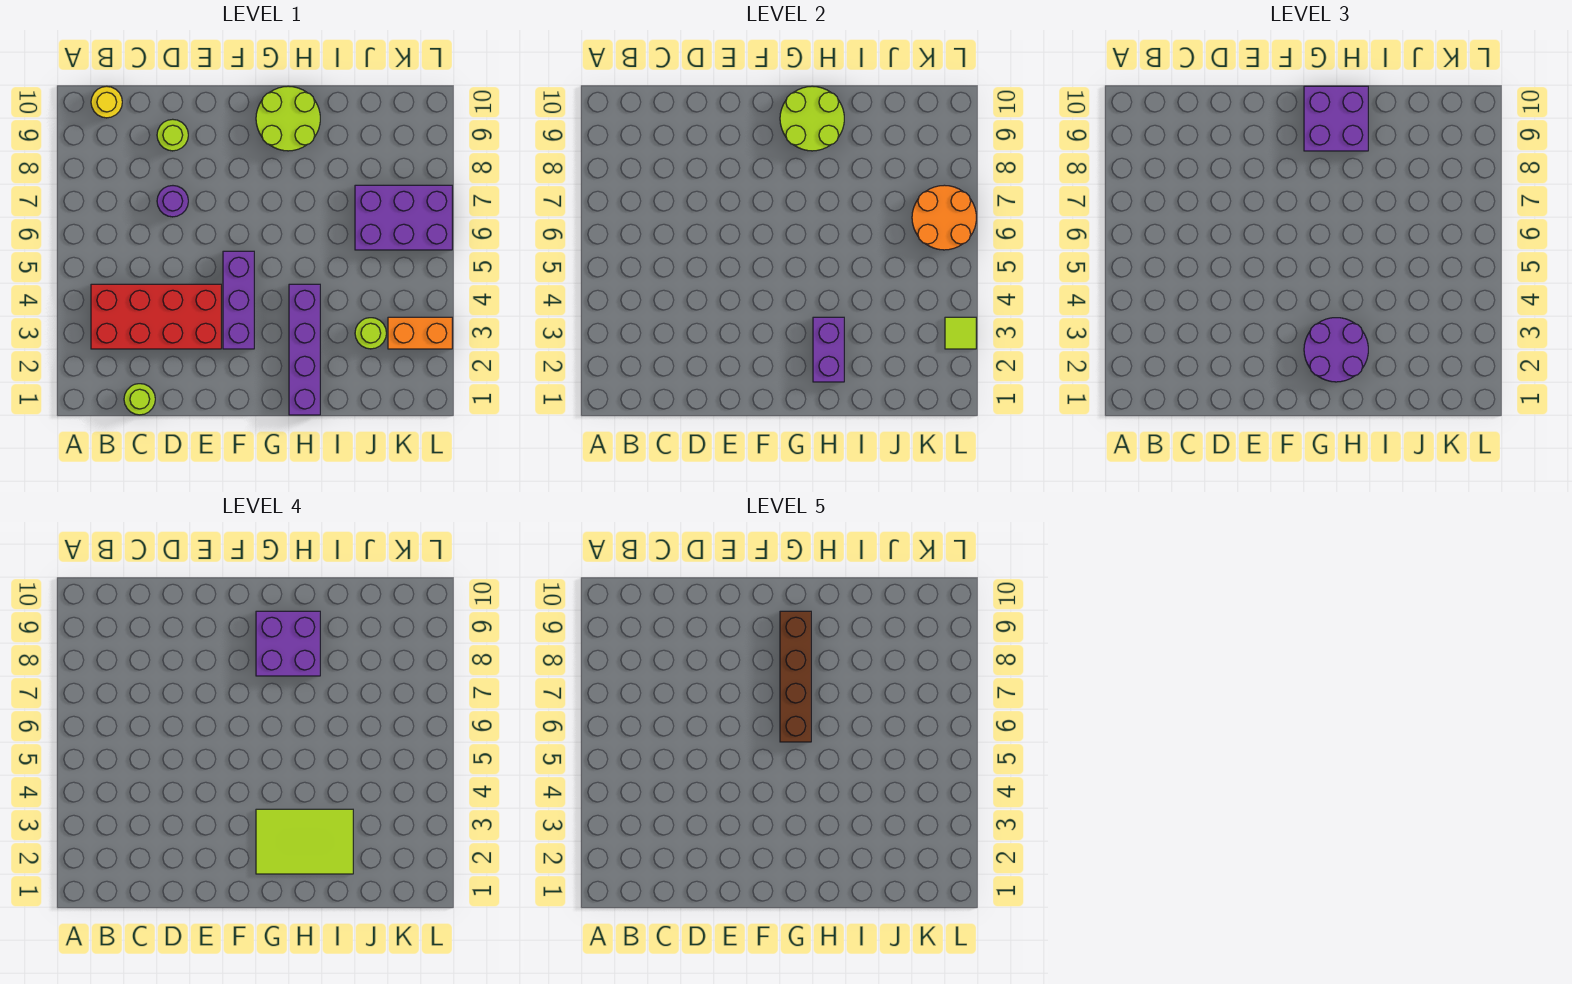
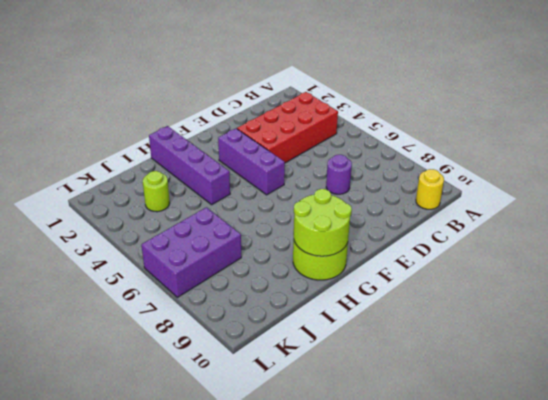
none -> lime 1x1 round brick [124,384,155,415]
none -> lime 1x1 round brick [157,119,188,151]
none -> orange 1x2 brick [388,317,452,349]

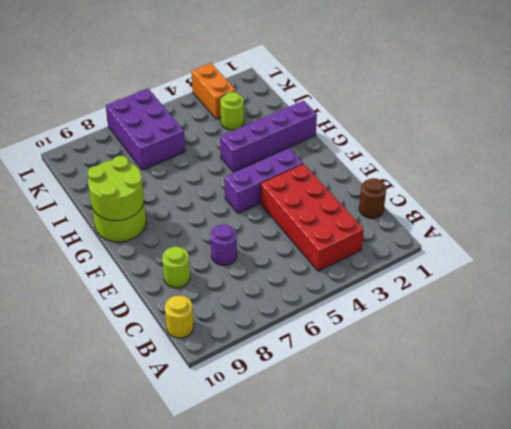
brown 1x1 round brick [359,178,386,218] -> lime 1x1 round brick [124,384,155,415]
none -> purple 1x2 brick [813,317,844,382]
none -> orange 2x2 round brick [912,185,976,250]
none -> lime 1x1 tile [945,317,976,349]

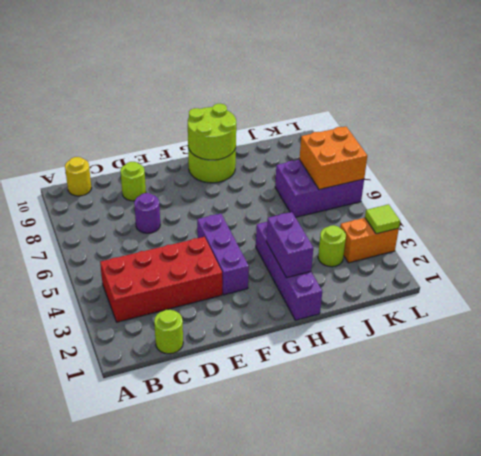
orange 2x2 brick [300,127,367,189] -> orange 2x2 round brick [912,185,976,250]
none -> purple 2x2 round brick [1304,318,1368,382]
none -> purple 2x2 brick [1304,86,1368,151]
none -> lime 2x3 tile [256,809,353,874]

